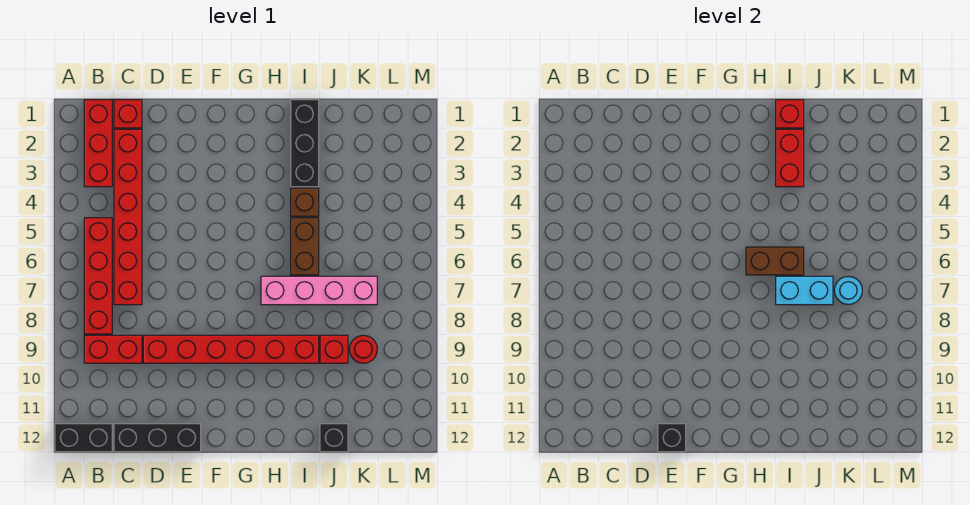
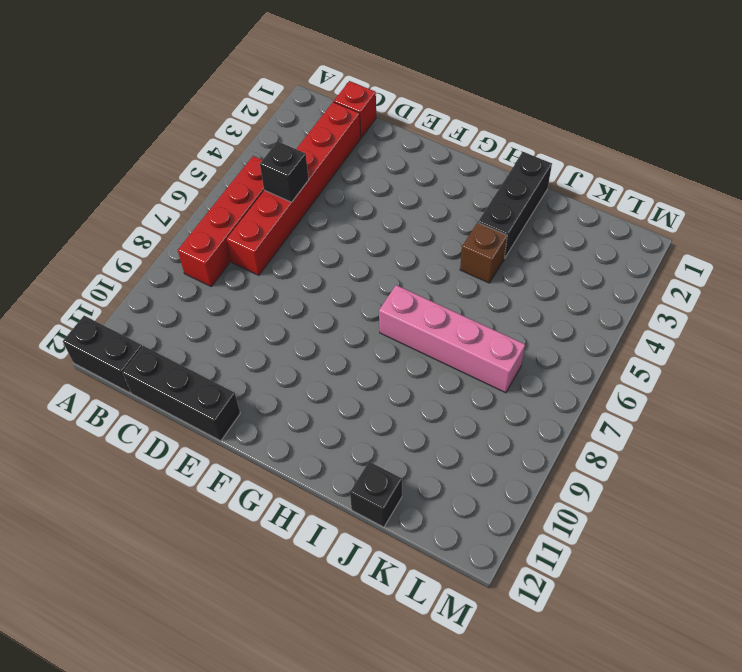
black 1x1 brick [260,141,309,202] -> black 1x1 brick moved to [658,424,686,452]
none -> red 1x3 brick [84,100,112,187]
none -> red 1x2 brick [84,335,142,363]
none -> red 1x6 brick [143,335,319,363]

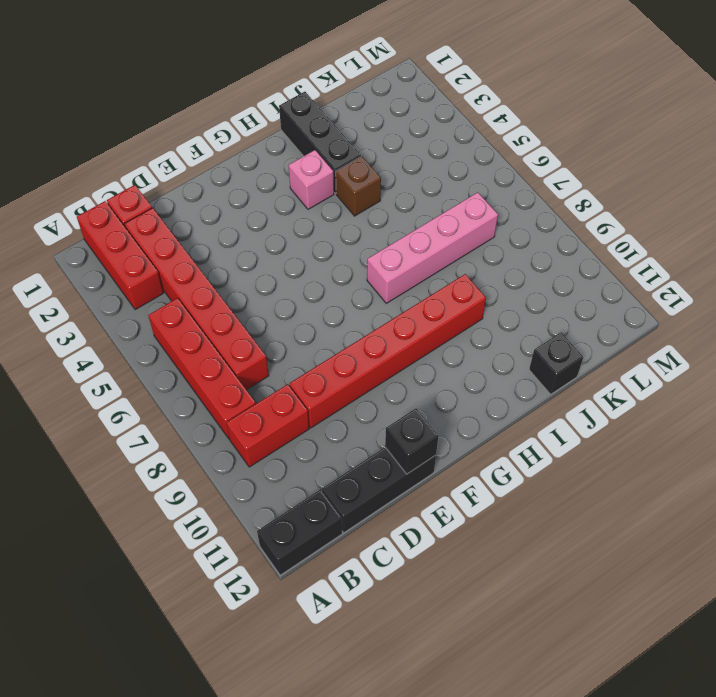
pink 1x1 brick [288,150,334,209] -> none
none -> brown 1x2 brick [291,218,319,275]
none -> red 1x1 brick [320,335,348,363]
none -> red 1x1 round brick [349,335,377,363]

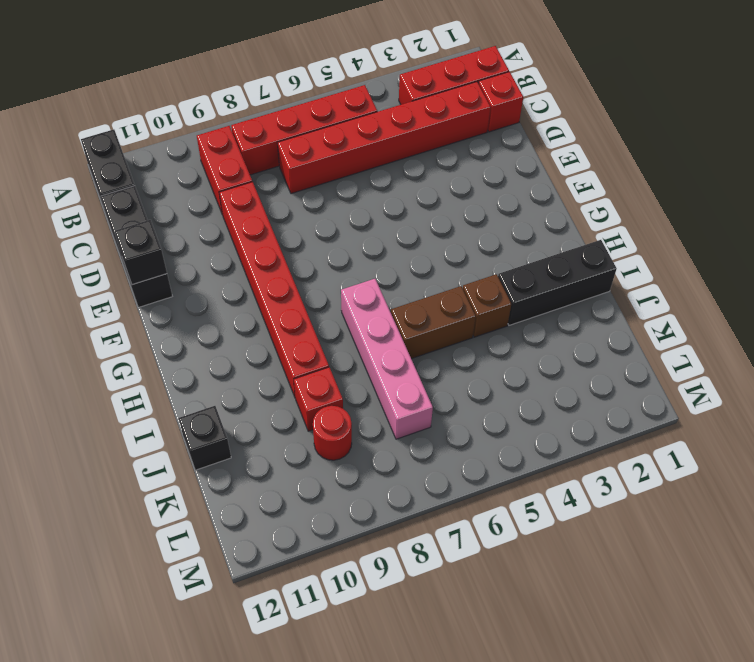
none -> brown 1x2 brick [746,247,804,275]
none -> red 1x1 brick [776,100,804,128]
none -> red 1x2 brick [776,129,804,187]

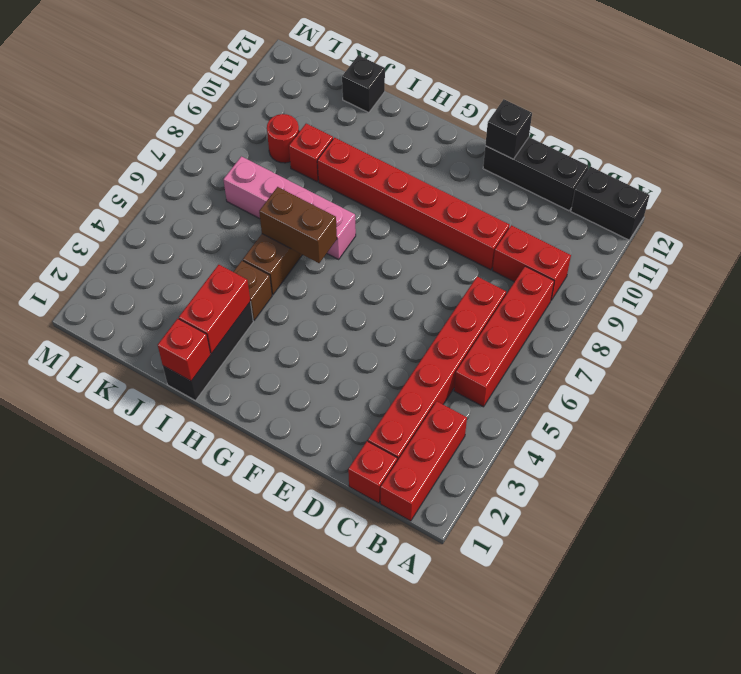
none -> cyan 1x2 brick [776,276,833,305]
none -> cyan 1x1 round brick [834,277,862,304]

